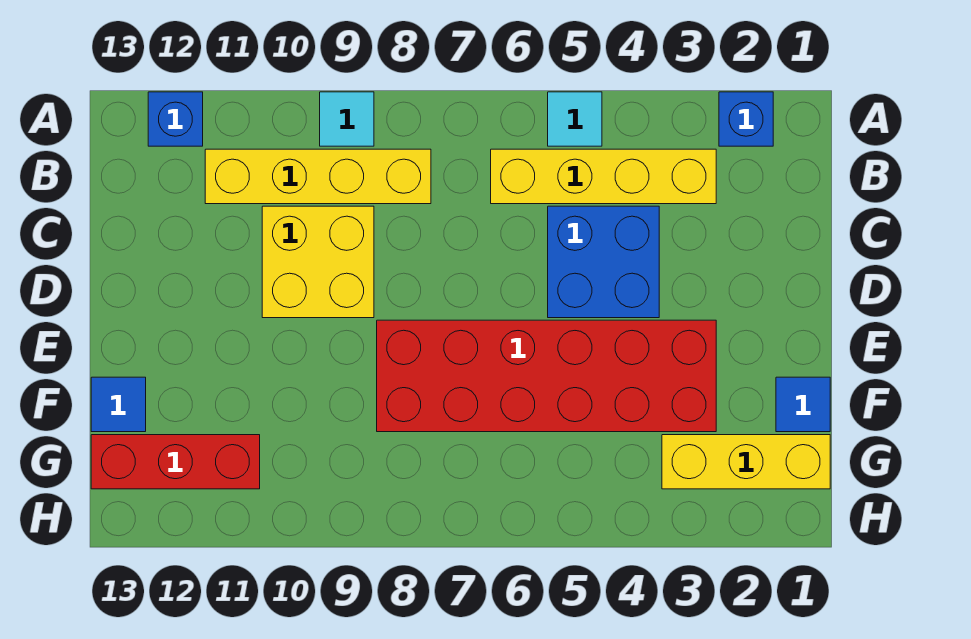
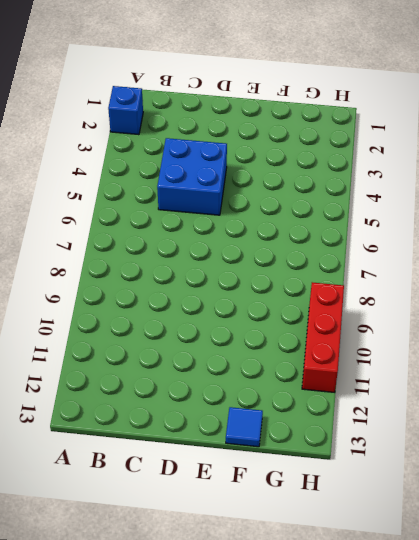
red 1x3 brick [302,282,344,392] -> red 1x3 brick moved to [91,435,260,489]
none -> cyan 1x1 tile [548,92,602,146]
none -> cyan 1x1 tile [320,92,374,146]
none -> blue 1x1 brick [148,92,203,146]

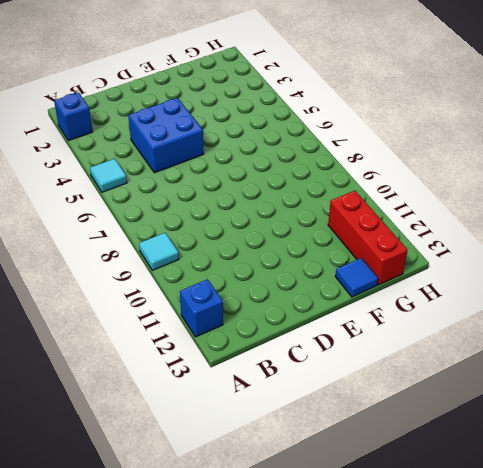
none -> yellow 1x4 brick [491,149,716,204]
none -> yellow 1x4 brick [205,149,431,204]
none -> yellow 2x2 brick [262,206,374,318]

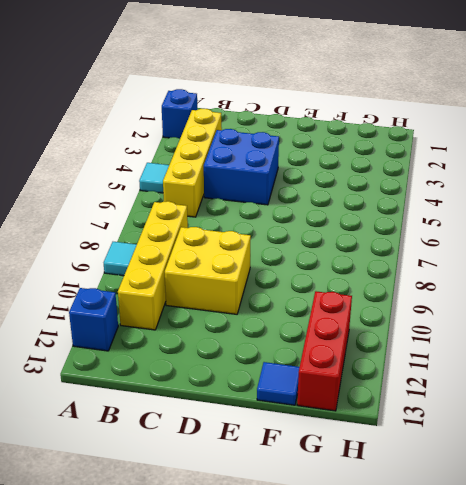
none -> red 2x6 brick [377,320,716,432]
none -> blue 1x1 tile [776,377,830,432]
none -> yellow 1x3 brick [662,435,830,489]

